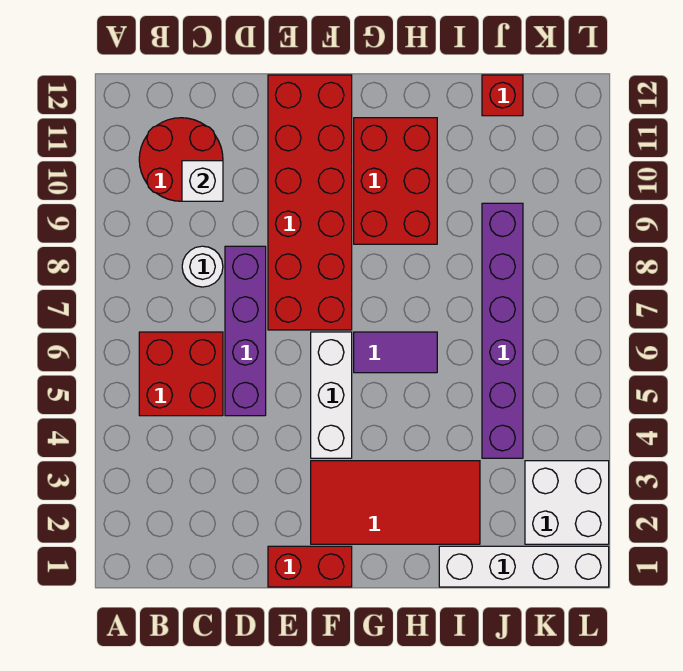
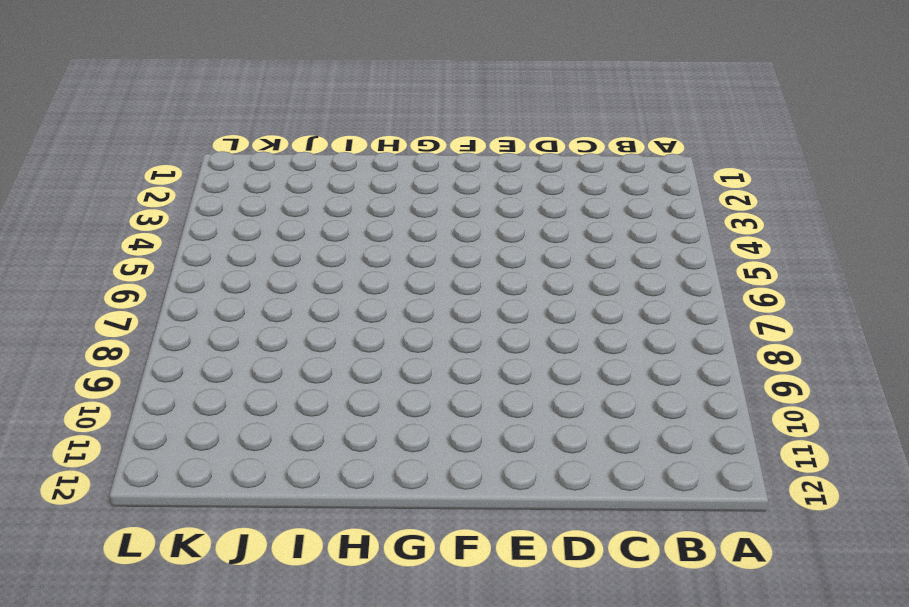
none -> red 2x2 brick [139,332,223,416]
none -> red 2x2 round brick [139,118,223,201]
none -> white 1x1 round brick [182,246,223,287]

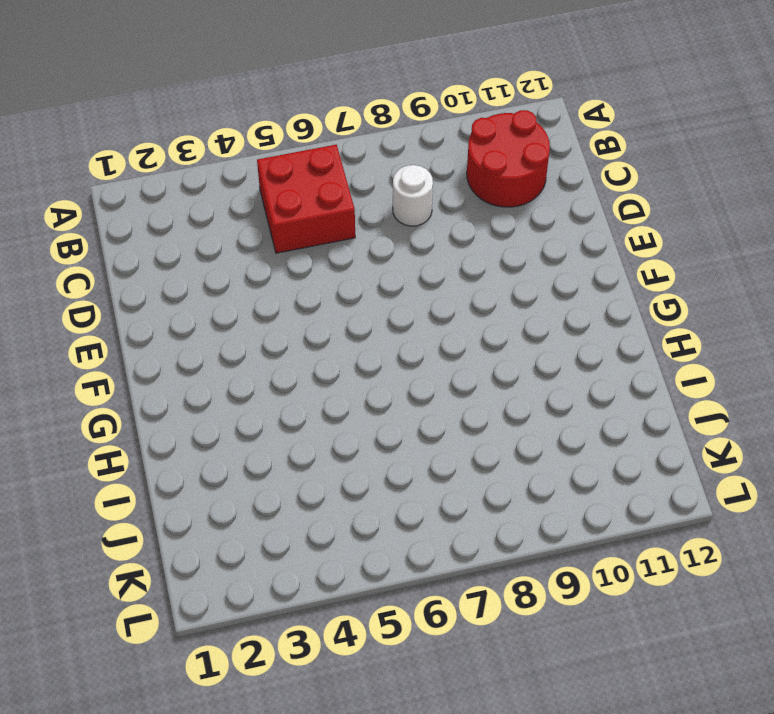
none -> purple 1x4 brick [225,246,266,416]
none -> red 1x2 brick [268,546,352,587]
none -> red 2x6 brick [268,75,352,330]

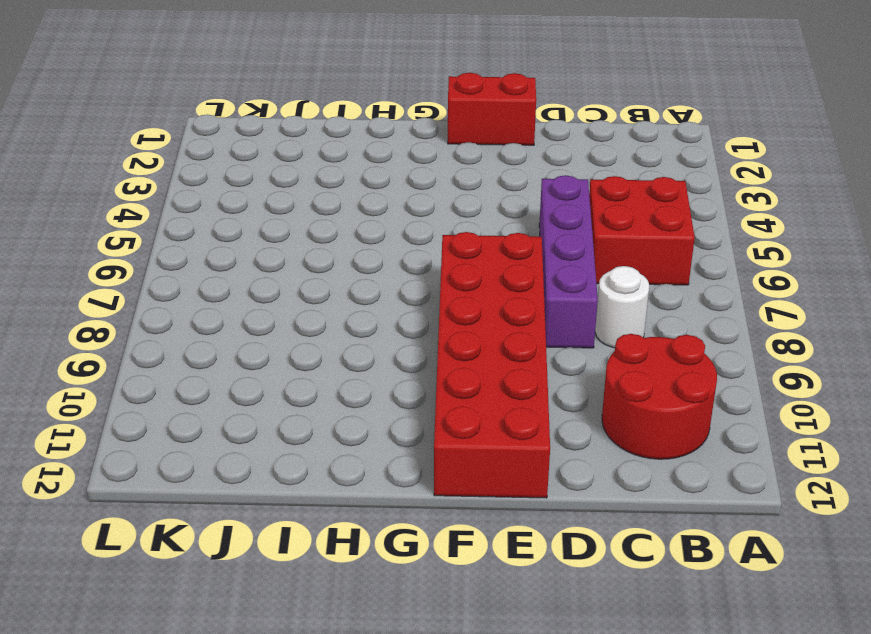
none -> red 2x4 tile [311,461,480,544]
none -> white 1x3 brick [311,332,352,458]
none -> purple 1x2 tile [354,332,437,373]

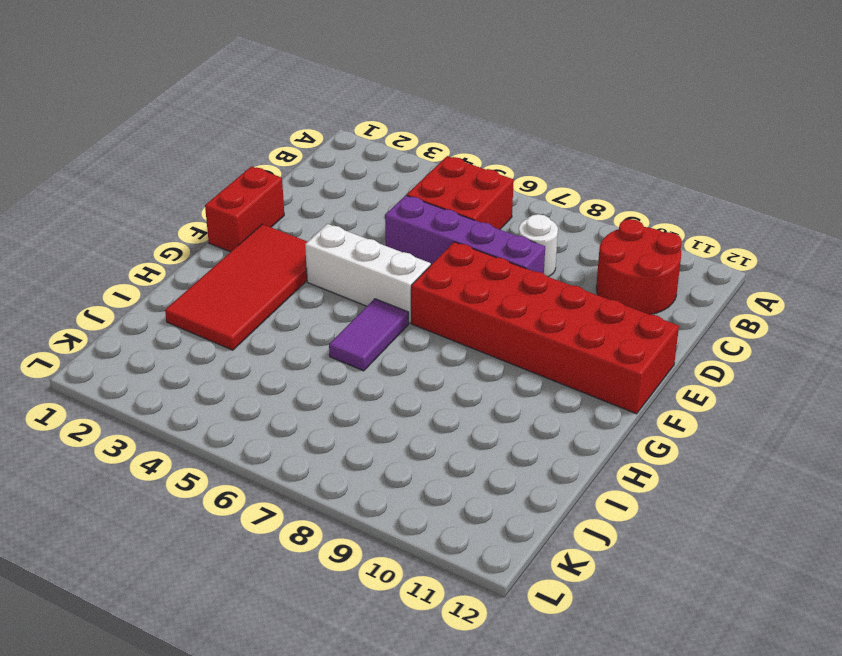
none -> red 2x3 brick [354,118,437,244]
none -> white 1x4 brick [439,546,609,587]
none -> purple 1x6 brick [482,203,523,458]

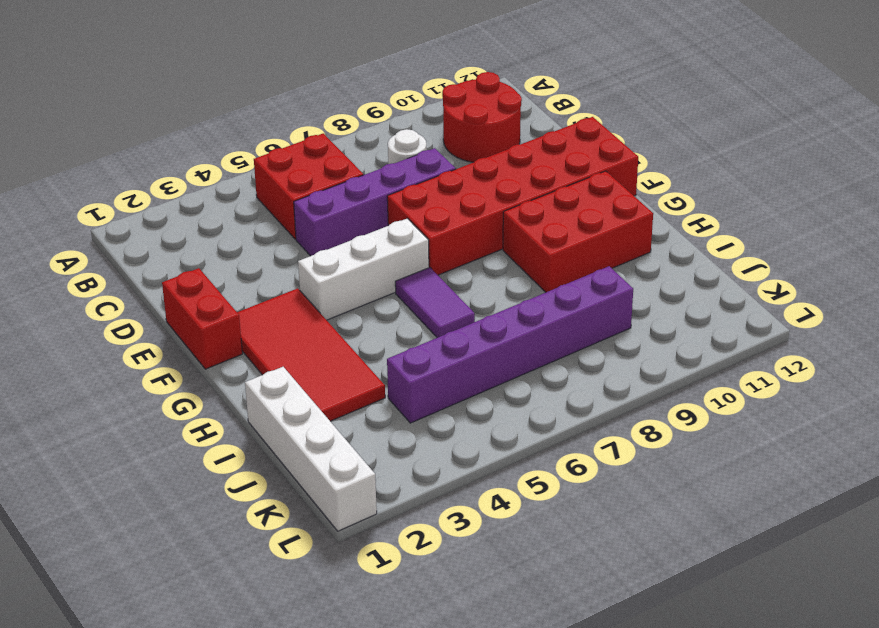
none -> red 1x1 brick [482,75,523,116]
none -> white 2x2 brick [525,461,609,544]
none -> white 1x1 brick [182,161,223,201]

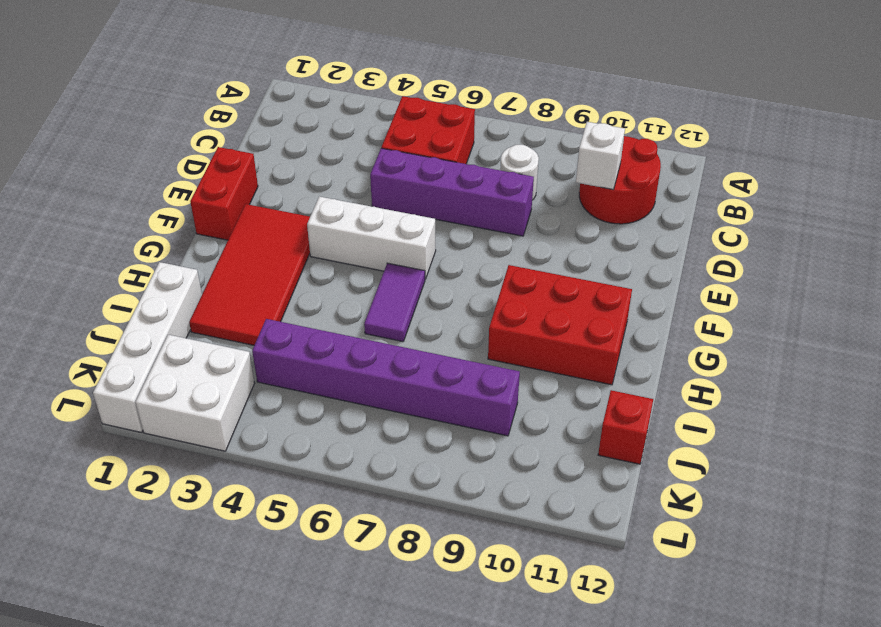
none -> red 2x6 brick [268,75,352,330]

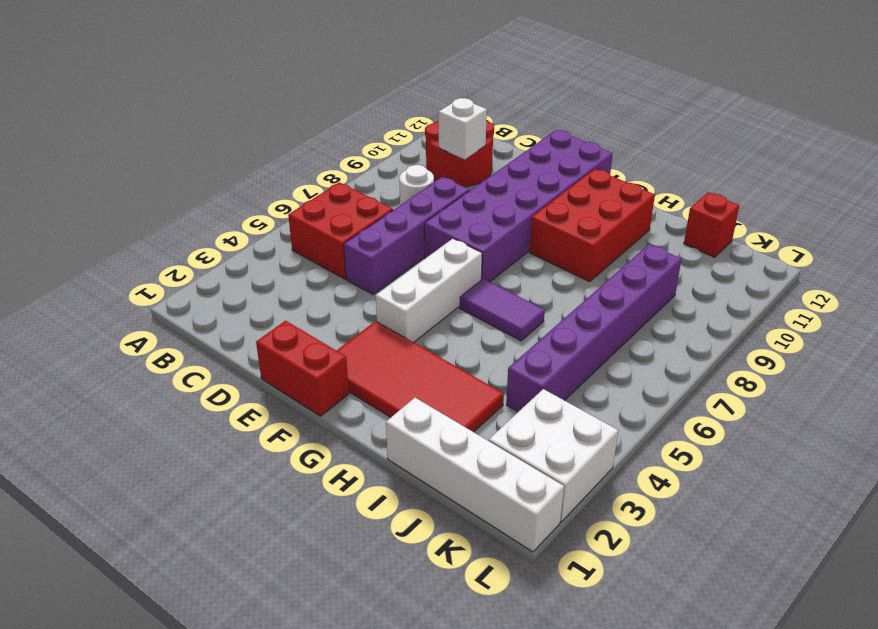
purple 2x6 brick [424,130,613,282] -> red 2x6 brick [268,75,352,330]

